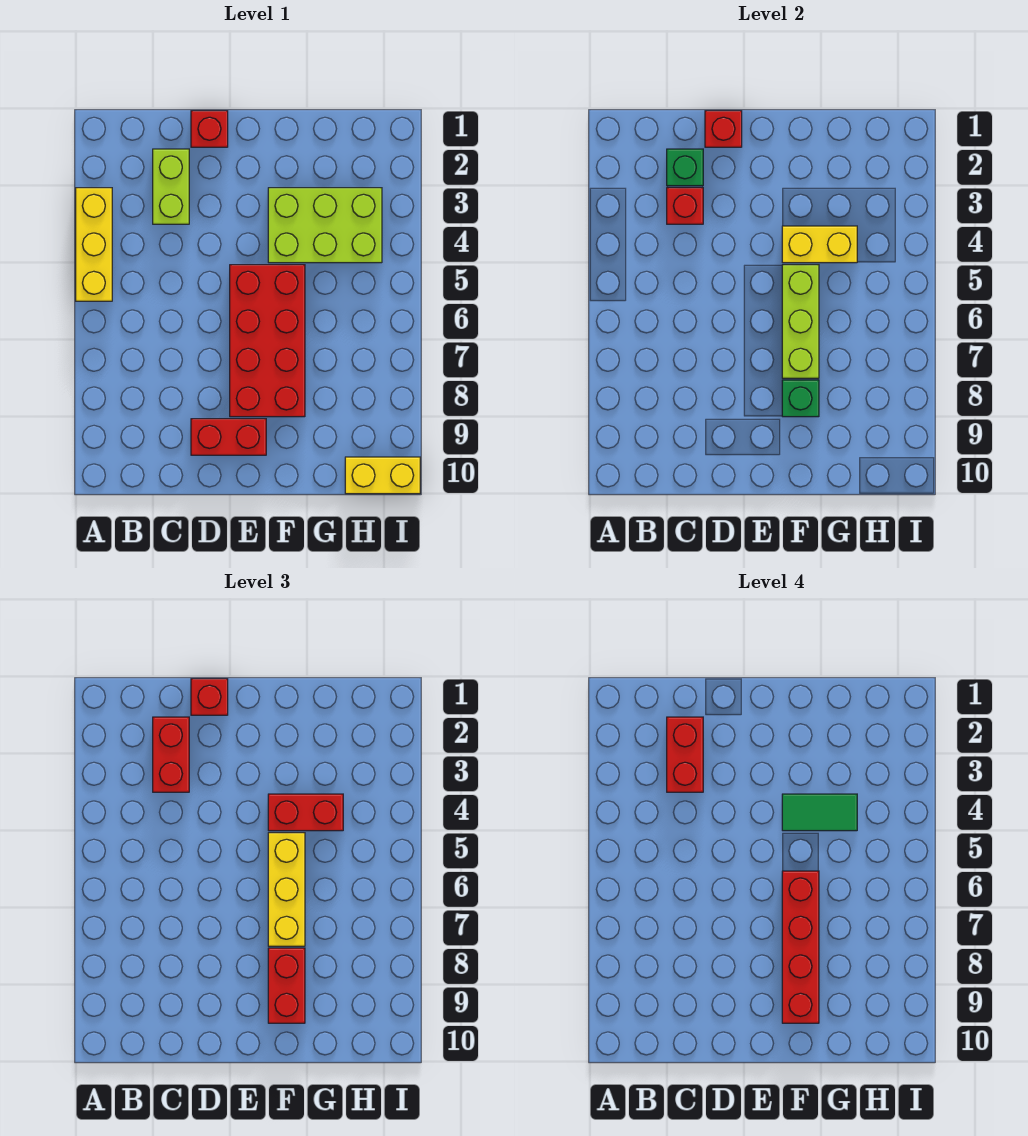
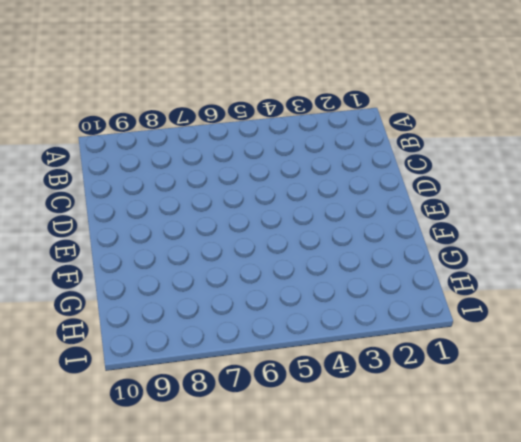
none -> yellow 1x3 brick [76,188,112,301]
none -> lime 1x2 brick [153,149,189,224]
none -> red 1x1 brick [191,111,228,147]

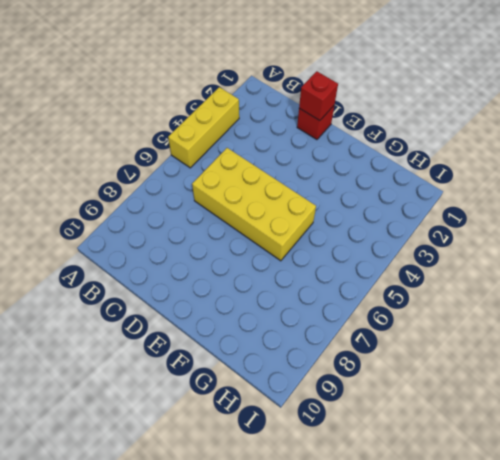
yellow 2x4 brick [192,148,316,261] -> red 2x4 brick [230,265,305,417]
none -> lime 1x2 brick [153,149,189,224]
none -> red 1x2 brick [191,419,266,455]
none -> lime 2x3 brick [268,188,382,263]

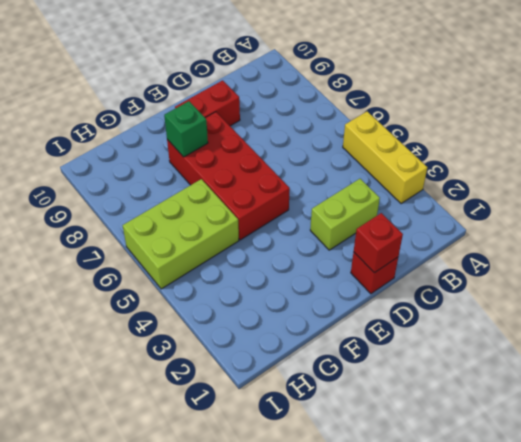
lime 1x2 brick [310,179,380,250] -> lime 1x2 brick turned to [153,149,189,224]
lime 2x3 brick [123,179,239,289] -> lime 2x3 brick moved to [268,188,382,263]
none -> yellow 1x2 brick [345,457,420,494]
none -> green 1x1 brick [667,149,703,186]
none -> red 1x1 brick [667,188,703,224]

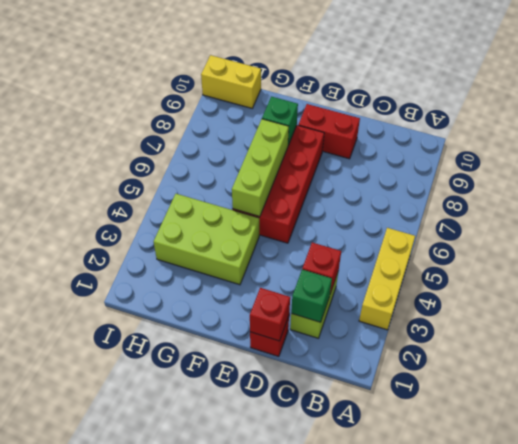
none -> yellow 1x2 brick [782,226,857,263]
none -> red 1x2 brick [153,717,189,792]
none -> red 1x1 brick [191,679,228,715]

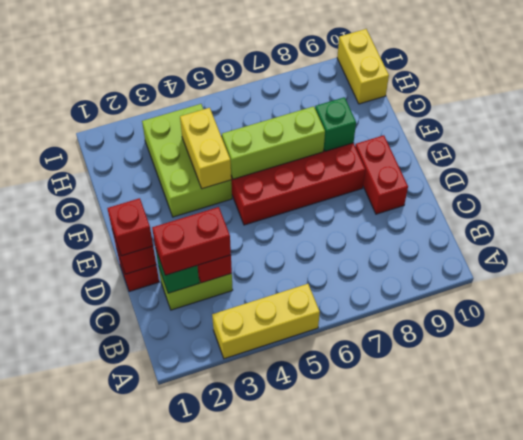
none -> red 1x2 brick [268,794,343,831]
none -> yellow 1x3 brick [268,833,305,946]
none -> red 1x2 brick [268,948,305,1023]

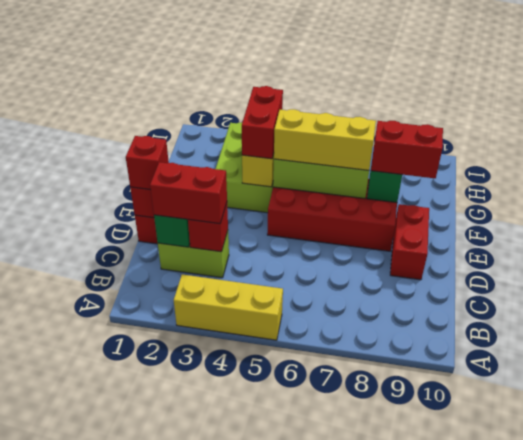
none -> yellow 1x2 brick [345,457,420,494]
none -> red 1x2 brick [667,717,703,792]
none -> green 1x2 tile [782,794,857,831]

